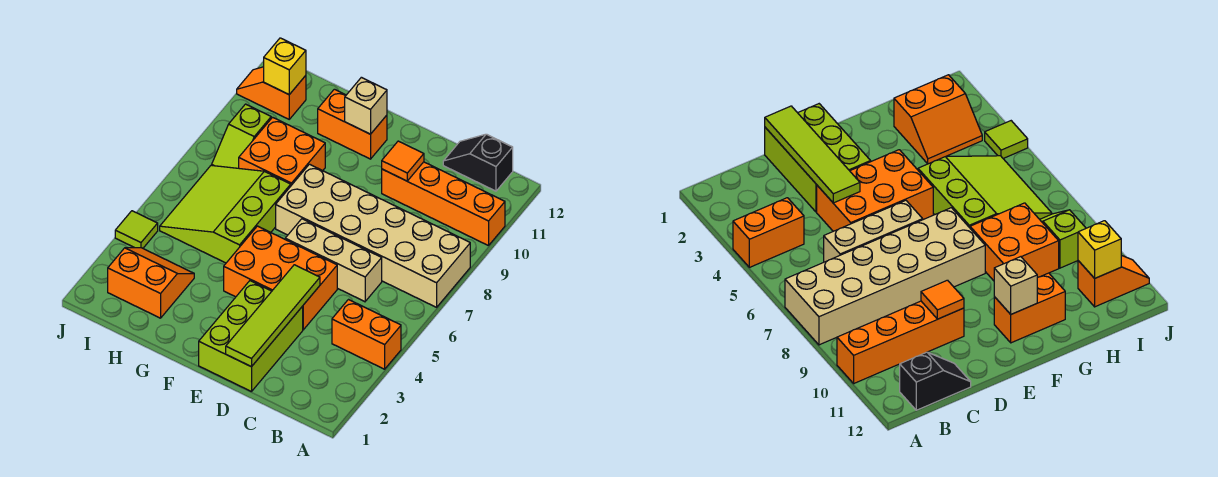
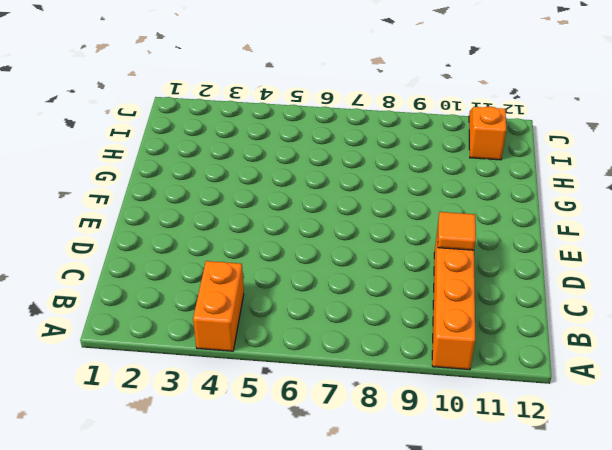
none -> tan 2x6 brick [276,164,470,307]
none -> black 1x2 slope [443,134,513,191]
none -> tan 1x3 brick [285,219,382,302]

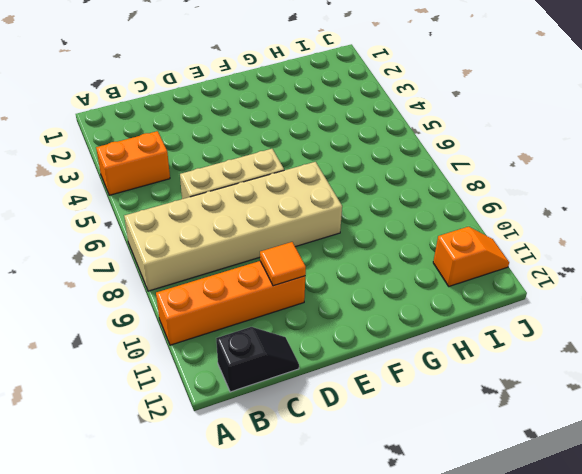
none -> lime 2x3 brick [199,281,303,392]
none -> orange 2x3 brick [224,226,337,330]
none -> orange 1x2 brick [318,89,387,159]

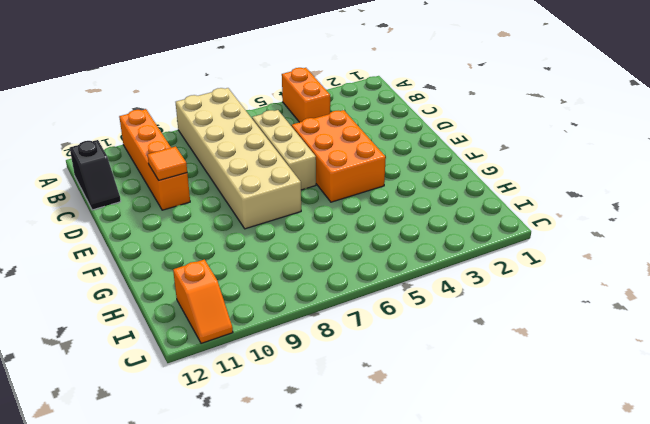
none -> lime 2x3 brick [199,281,303,392]
none -> orange 1x2 brick [318,89,387,159]
none -> lime 3x3 slope [160,165,291,263]

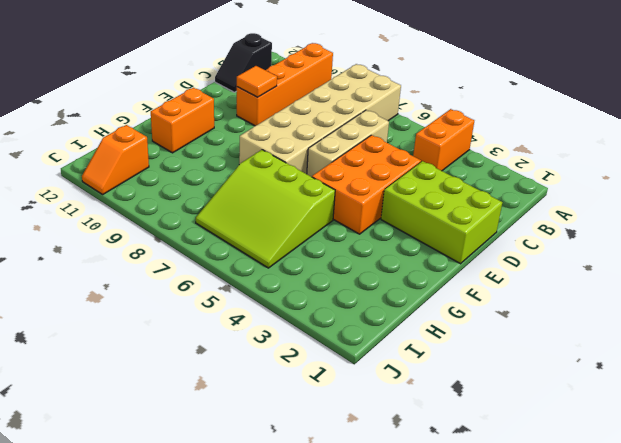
none -> orange 2x2 brick [239,117,325,185]
none -> orange 2x2 slope [108,248,194,318]
none -> lime 1x2 slope [212,104,271,168]

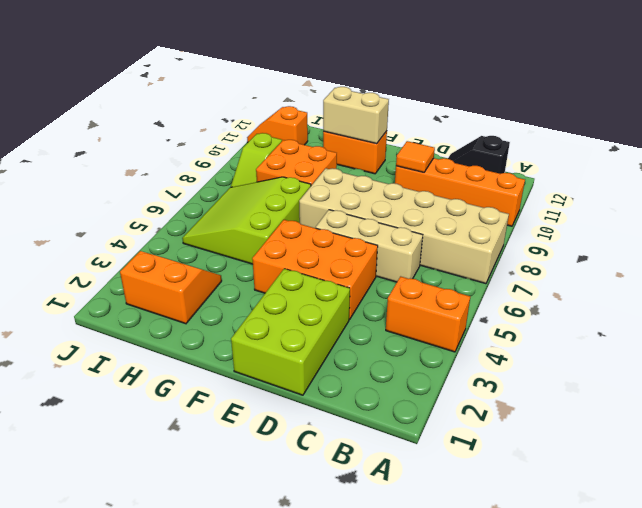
tan 1x2 brick [323,87,389,144] -> tan 1x1 brick [345,77,387,134]
none -> lime 1x1 tile [115,211,158,248]
none -> lime 1x4 tile [226,265,320,367]
none -> yellow 1x1 brick [264,38,306,94]

